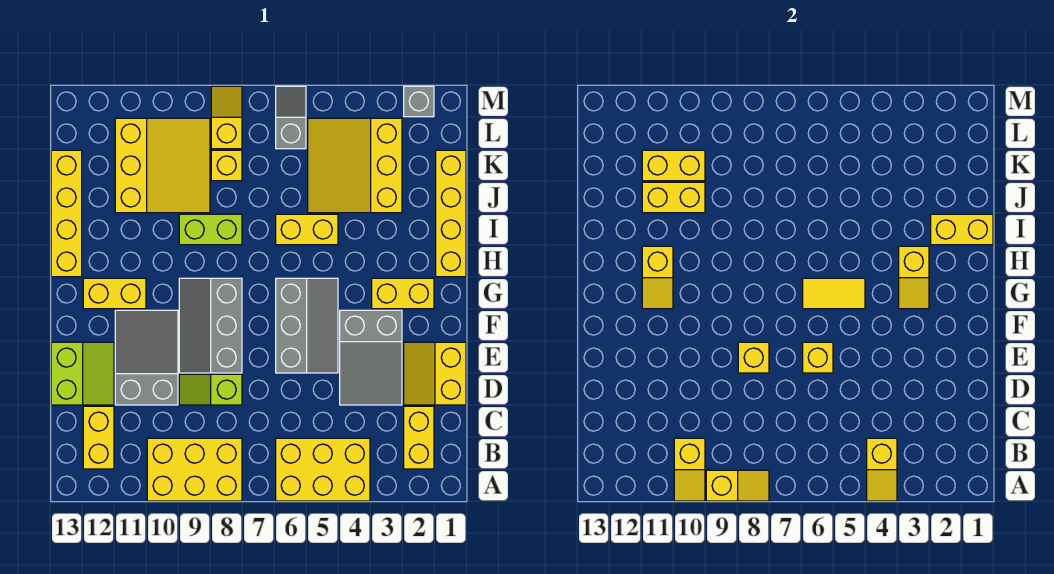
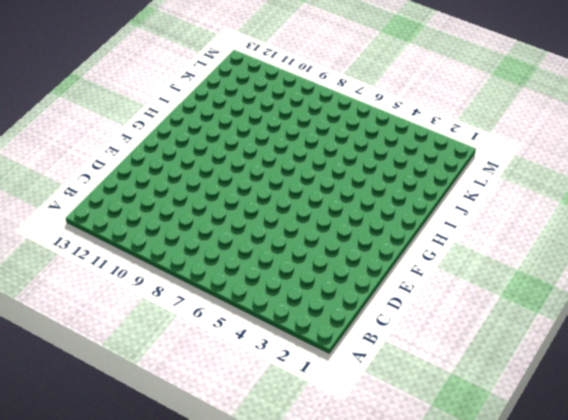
none -> yellow 2x3 brick [276,438,370,501]
none -> yellow 2x3 brick [147,438,242,501]
none -> yellow 1x2 brick [404,406,434,469]
none -> yellow 1x2 brick [83,406,114,469]

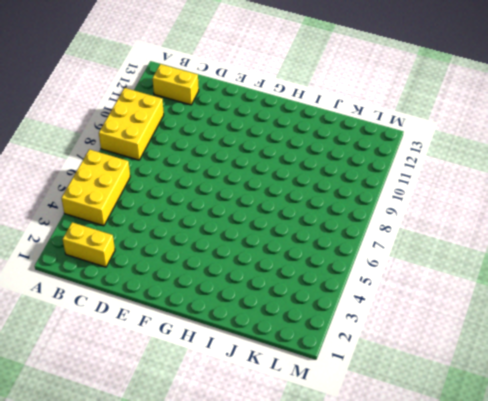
none -> yellow 2x2 slope [404,342,466,405]
none -> grey 2x3 slope [340,310,402,405]
none -> lime 1x2 slope [179,374,242,405]
none -> grey 2x3 slope [115,310,178,405]

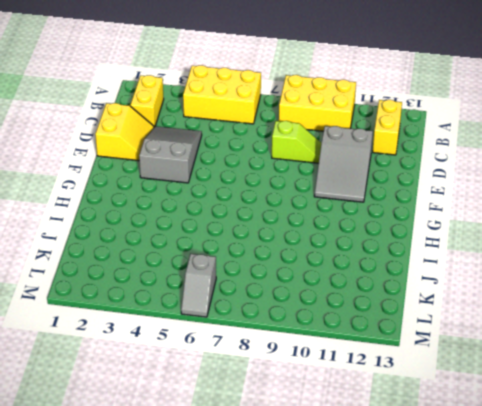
none -> lime 2x2 slope [51,342,114,405]
none -> grey 2x3 slope [276,278,338,373]
none -> grey 2x3 slope [179,278,242,373]
none -> yellow 1x2 brick [372,278,434,309]

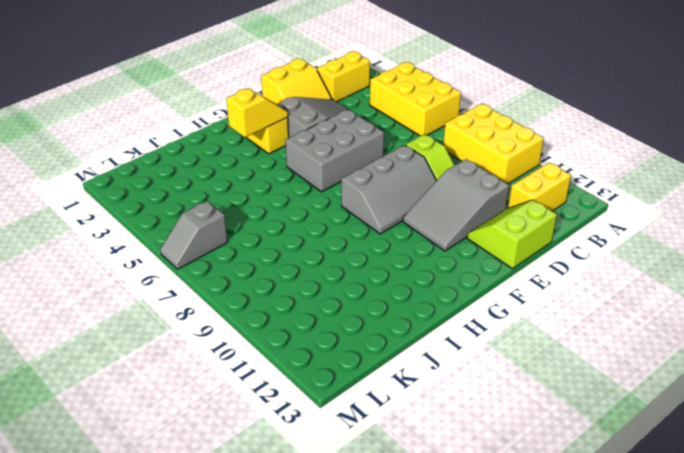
grey 2x3 brick [285,110,384,192] -> grey 2x3 slope [276,278,338,373]
none -> yellow 1x2 brick [83,278,146,309]
none -> yellow 1x4 brick [436,150,466,277]
none -> yellow 1x4 brick [51,150,82,277]
none -> yellow 1x2 brick [276,214,338,245]

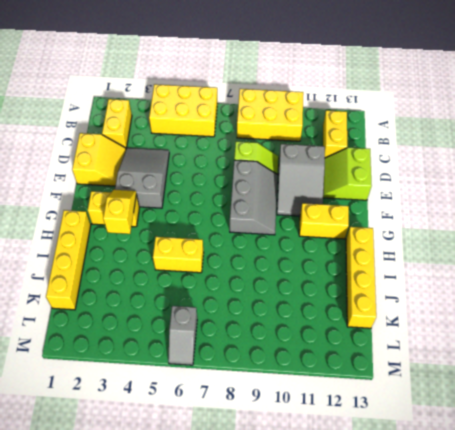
none -> grey 2x3 slope [276,278,338,373]
none -> lime 1x2 brick [179,214,242,245]
none -> yellow 3x3 slope [308,118,402,213]
none -> yellow 3x3 slope [115,118,210,213]

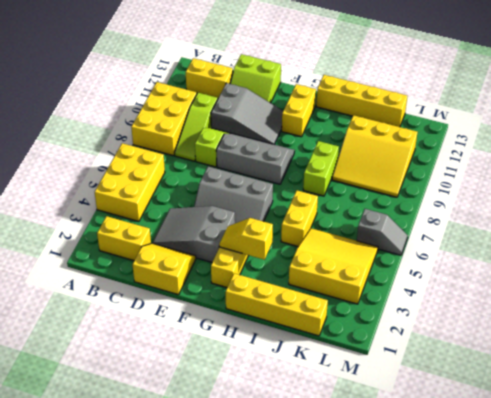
lime 1x3 slope [175,93,218,161] -> none
none -> yellow 1x1 brick [211,150,242,181]
none -> yellow 1x2 slope [211,86,242,149]
none -> grey 1x1 brick [404,86,434,117]
none -> yellow 1x2 slope [867,438,897,501]

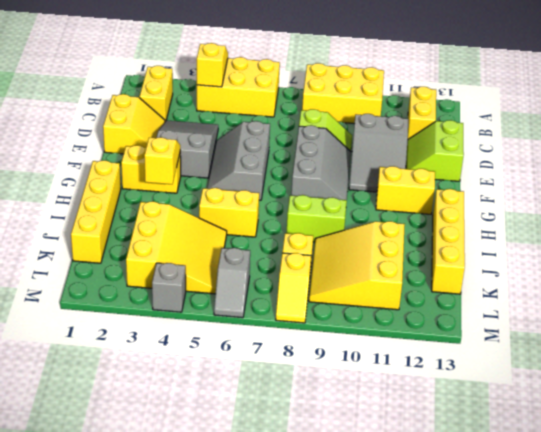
grey 1x1 brick [152,263,186,312] -> grey 1x1 brick moved to [404,86,434,117]
none -> yellow 1x2 slope [706,470,769,501]
none -> yellow 1x2 slope [674,438,705,501]
none -> yellow 1x1 brick [803,342,833,373]
none -> yellow 1x1 brick [738,342,769,373]

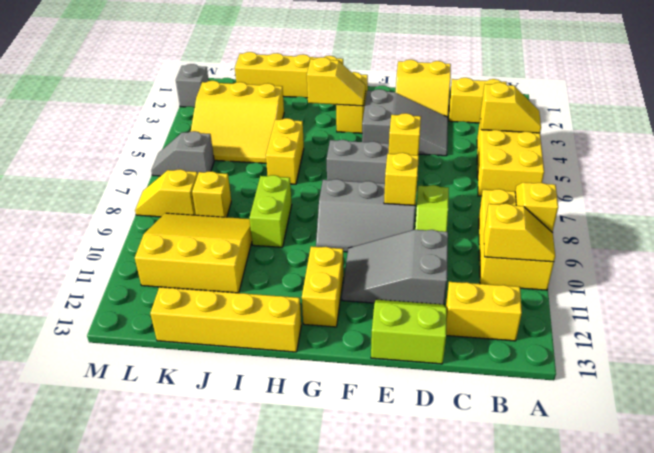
none -> yellow 1x2 tile [803,278,865,309]
none -> yellow 1x2 slope [642,246,673,309]
none -> yellow 1x2 brick [931,214,993,245]
none -> yellow 1x2 brick [642,182,705,213]

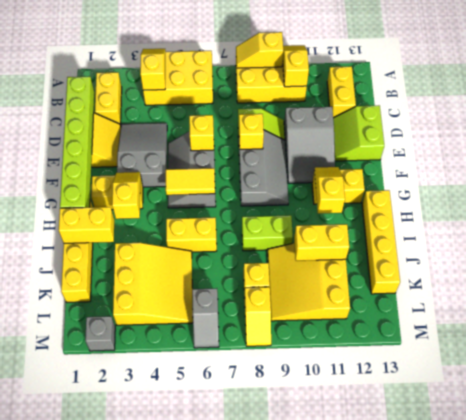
lime 1x6 brick [60,77,94,208] -> none
none -> yellow 1x2 brick [642,150,705,181]

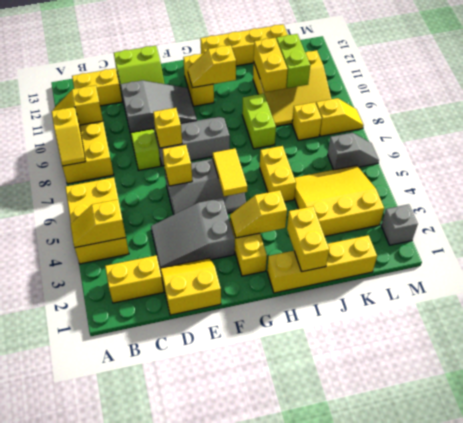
lime 1x2 brick [276,34,310,88] -> yellow 1x2 brick [642,150,705,181]

